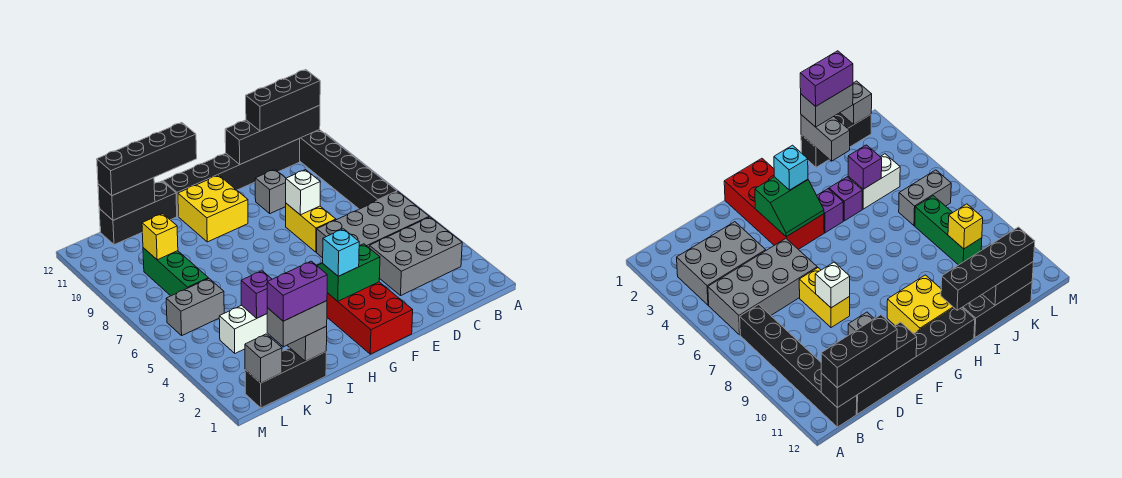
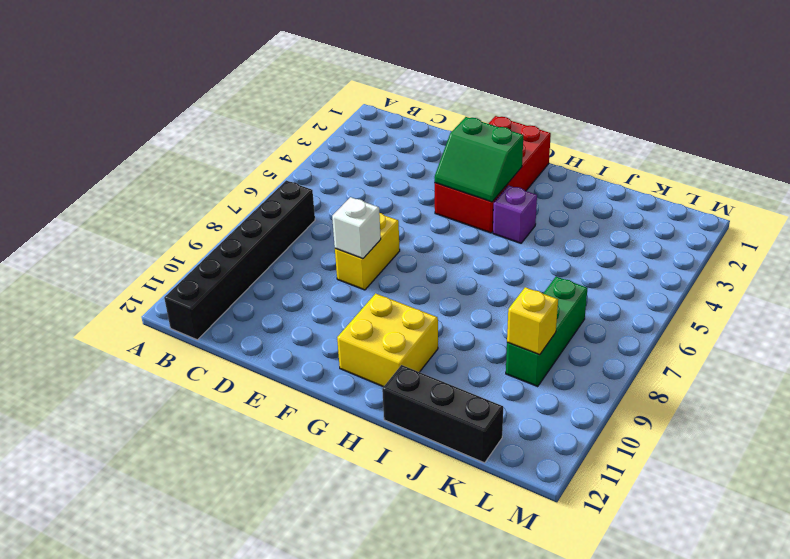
none -> grey 2x3 brick [369,217,462,295]
none -> grey 2x4 brick [317,192,429,258]
none -> black 1x6 brick [163,139,300,216]

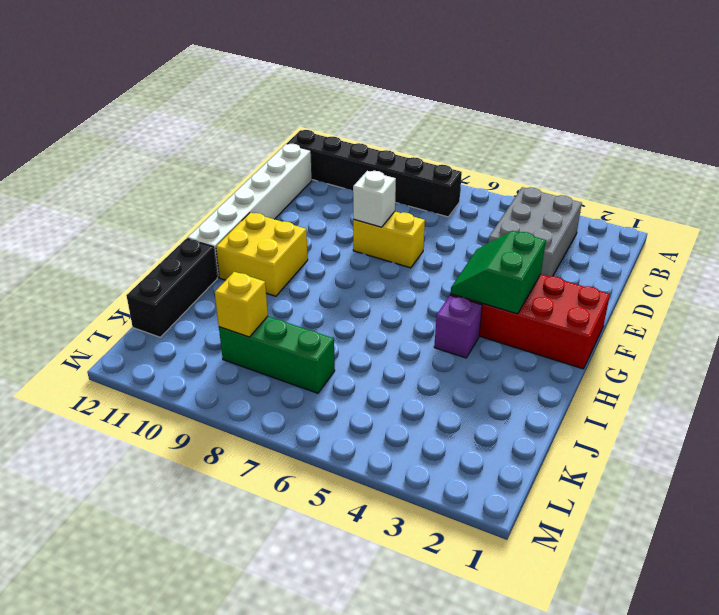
white 1x6 brick [187,144,312,278] -> black 1x6 brick [163,139,300,216]
none -> grey 2x4 brick [317,192,429,258]
none -> grey 1x1 brick [255,169,286,214]
none -> purple 1x1 brick [829,177,862,221]

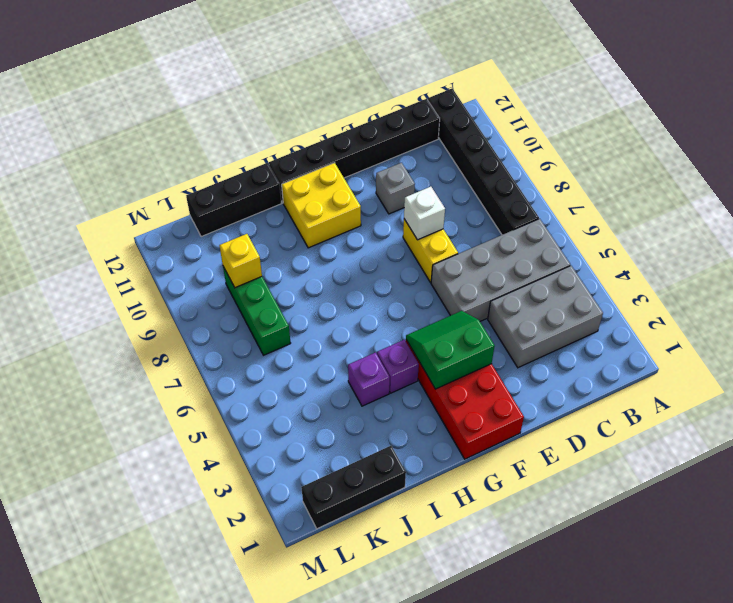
none -> white 1x2 brick [219,305,271,353]
none -> grey 1x2 brick [166,279,224,335]
none -> black 1x4 brick [225,105,320,164]

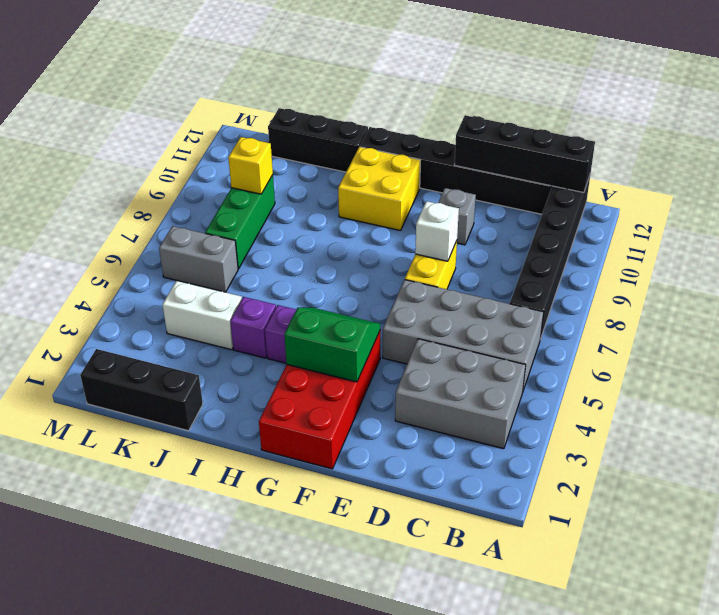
none -> grey 1x2 brick [287,326,327,361]
none -> purple 1x1 brick [241,271,272,318]
none -> black 1x2 brick [98,178,155,220]

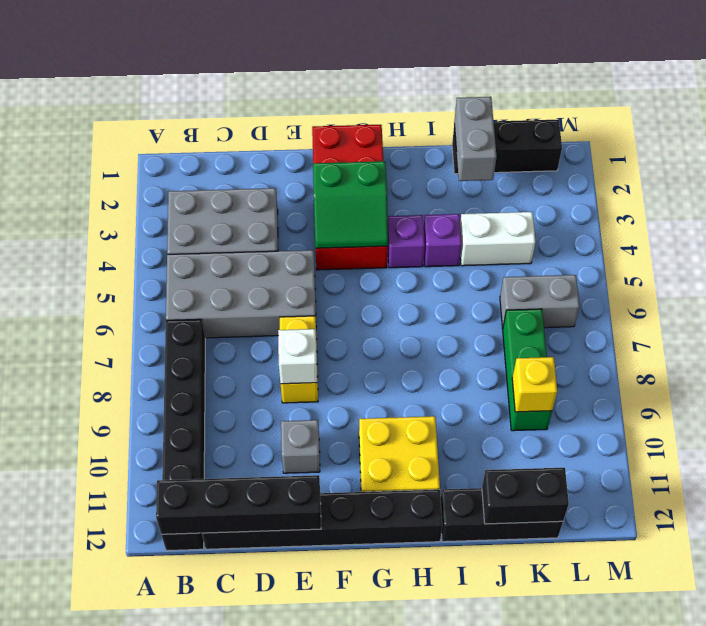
none -> purple 1x1 brick [241,271,272,318]
none -> grey 1x1 brick [245,334,282,383]
none -> black 1x3 brick [246,70,320,131]

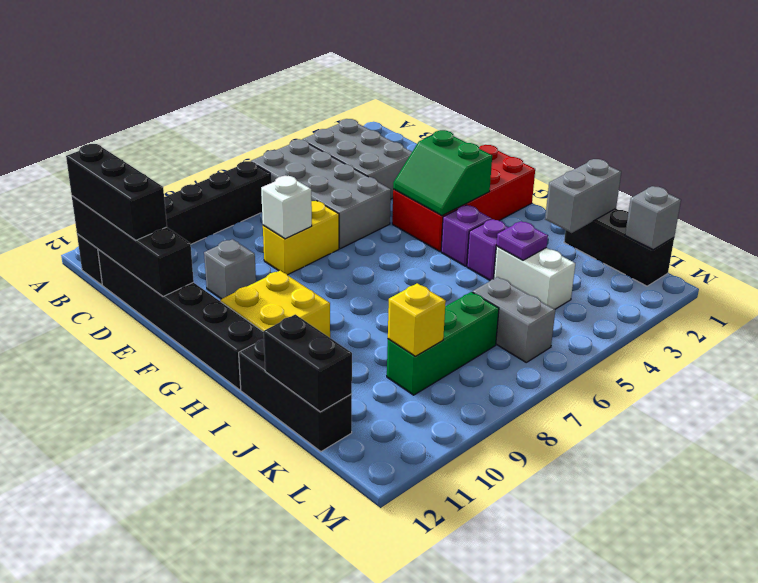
purple 1x1 plate [497,221,548,260] -> purple 1x1 brick [241,271,272,318]
none -> cyan 1x1 brick [323,229,359,276]
none -> black 1x4 brick [97,123,197,196]
none -> grey 1x2 brick [267,301,327,347]

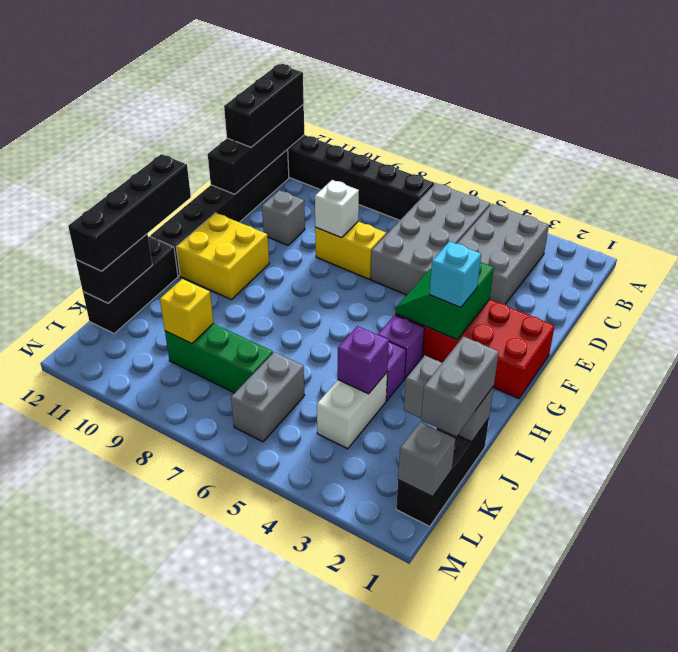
none -> purple 1x2 brick [267,261,327,321]

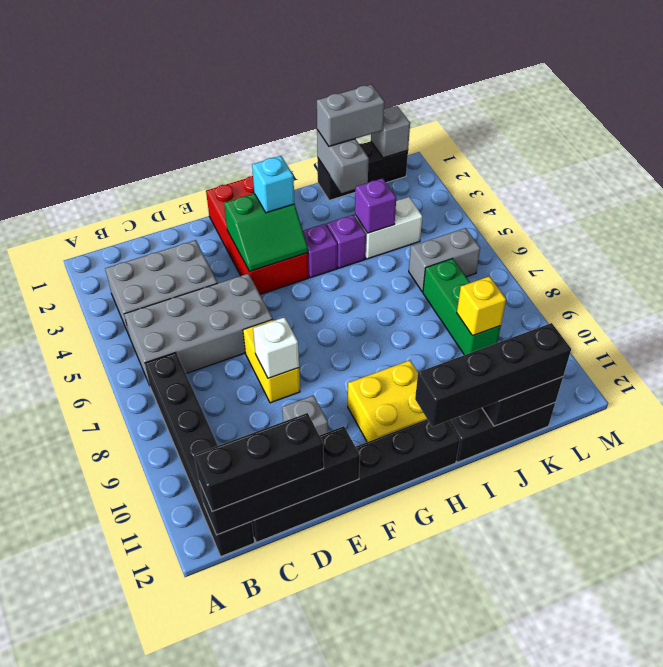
none -> purple 1x2 brick [267,261,327,321]

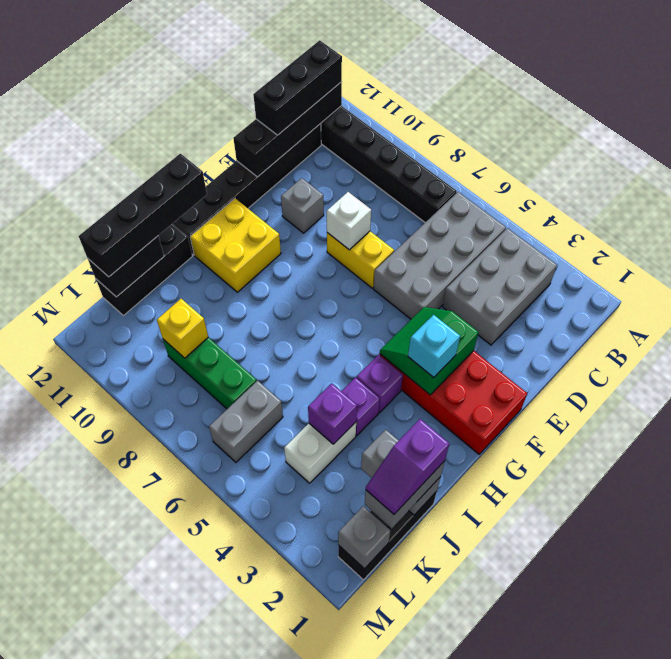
purple 1x2 slope [366,419,449,514] -> purple 1x2 brick [267,261,327,321]

